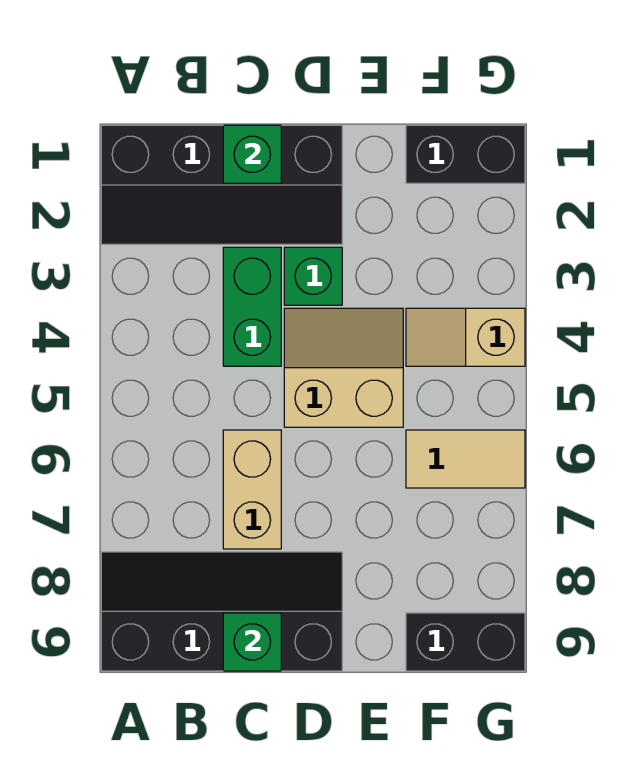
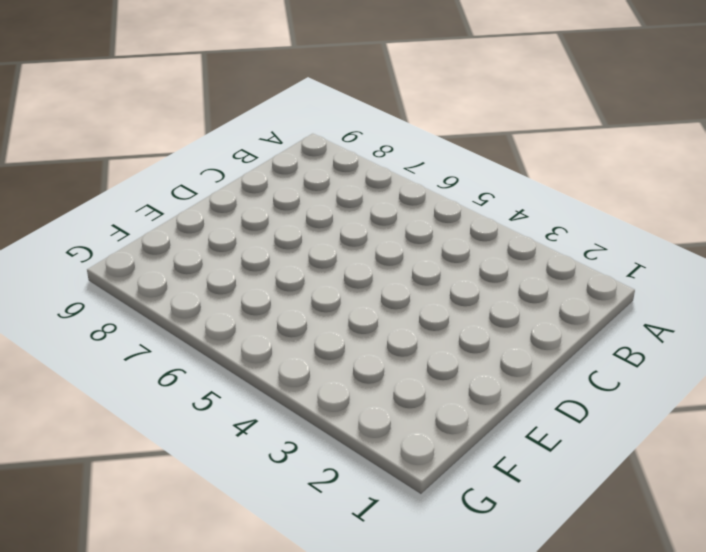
none -> black 2x4 slope [101,125,342,244]
none -> black 2x4 slope [101,552,342,671]
none -> green 1x2 brick [223,247,281,366]

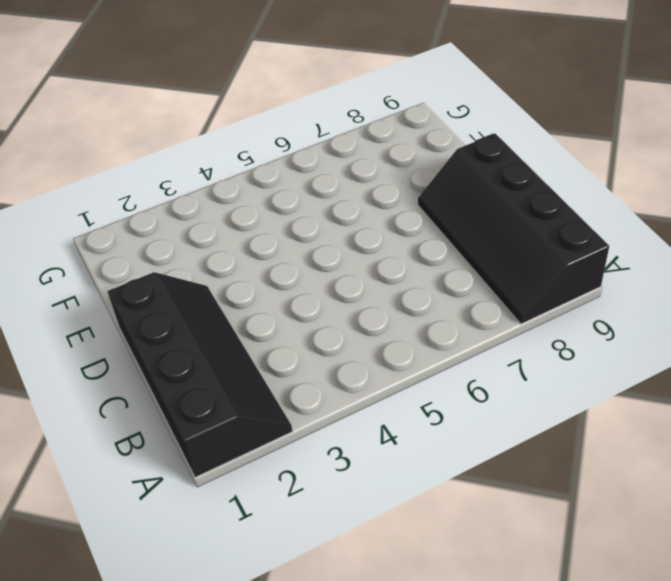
none -> green 1x2 brick [223,247,281,366]
none -> tan 1x2 brick [223,430,281,549]
none -> green 1x1 brick [284,247,342,305]

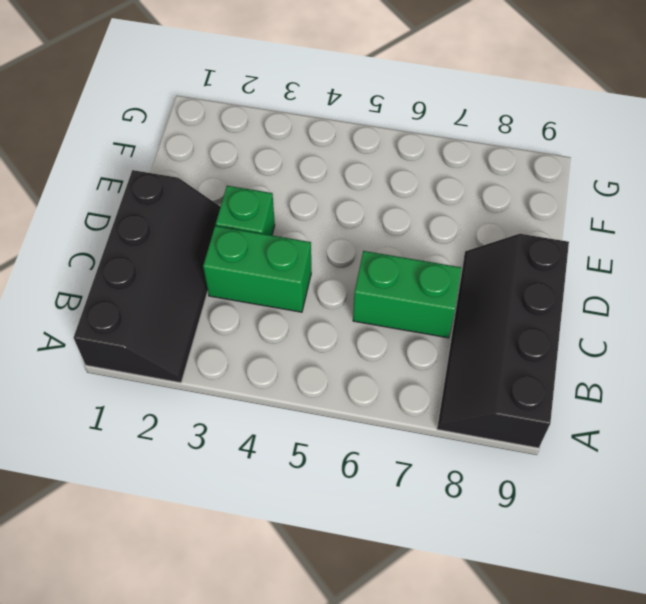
green 1x2 brick [353,251,462,338] -> tan 1x2 brick [223,430,281,549]
none -> tan 2x2 slope [284,308,403,427]
none -> black 1x2 brick [406,125,525,183]
none -> tan 1x2 slope [406,308,525,366]

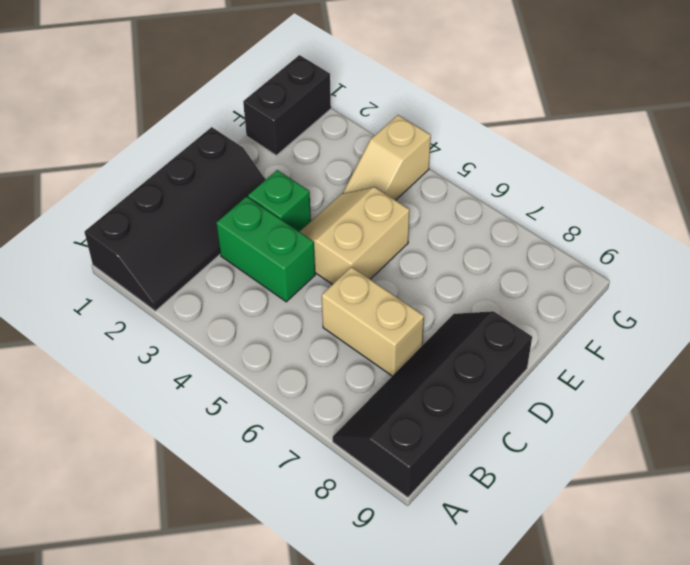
none -> tan 1x2 tile [406,430,525,488]
none -> black 1x2 brick [406,613,525,671]
none -> green 1x1 brick [223,125,281,183]

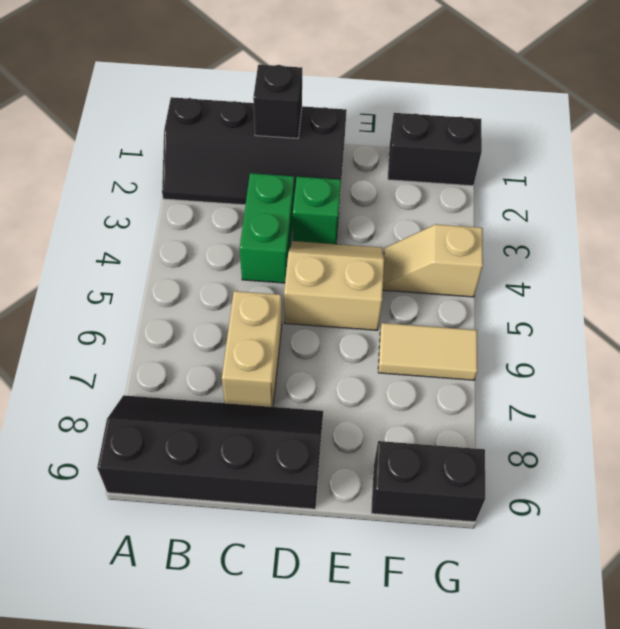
black 1x1 brick [253,65,302,138] -> green 1x1 brick [223,125,281,183]
none -> green 1x1 brick [223,613,281,671]

